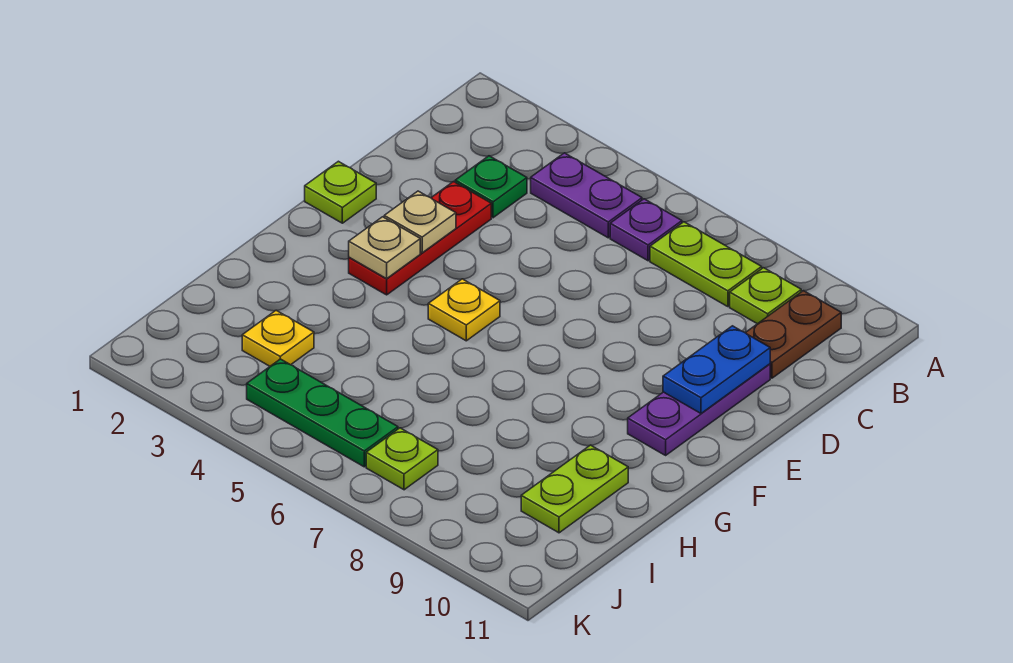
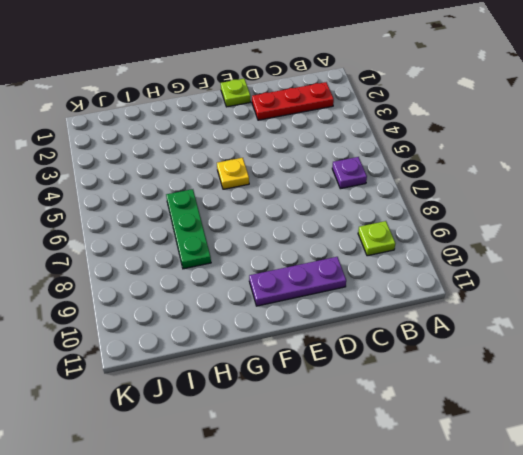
red 1x3 plate [252,82,334,120] -> red 1x3 plate moved to [349,182,491,295]
green 1x3 plate [166,189,211,269] -> green 1x3 plate moved to [247,359,398,467]
none -> purple 1x2 plate [531,153,642,238]
none -> lime 1x2 plate [650,222,762,307]
none -> brown 1x2 plate [746,291,841,378]

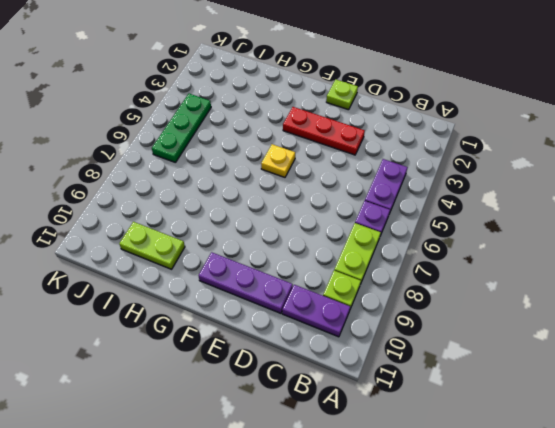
purple 1x2 plate [282,285,350,337] -> brown 1x2 plate [746,291,841,378]
none -> green 1x1 plate [455,156,527,218]
none -> yellow 1x1 plate [242,310,314,366]
none -> lime 1x1 plate [366,428,438,490]

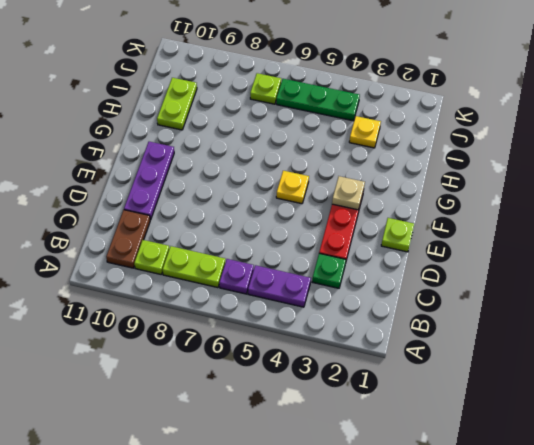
none -> blue 1x2 plate [663,326,770,413]
none -> tan 1x1 plate [384,191,456,253]

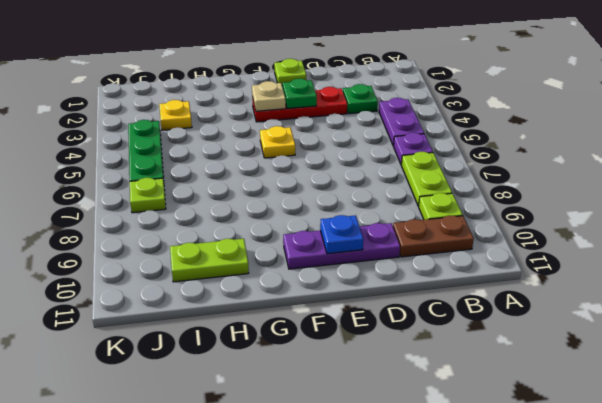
green 1x1 plate [282,79,317,109] -> tan 1x1 plate [384,191,456,253]
blue 1x1 plate [320,215,363,254] -> blue 1x2 plate [663,326,770,413]

